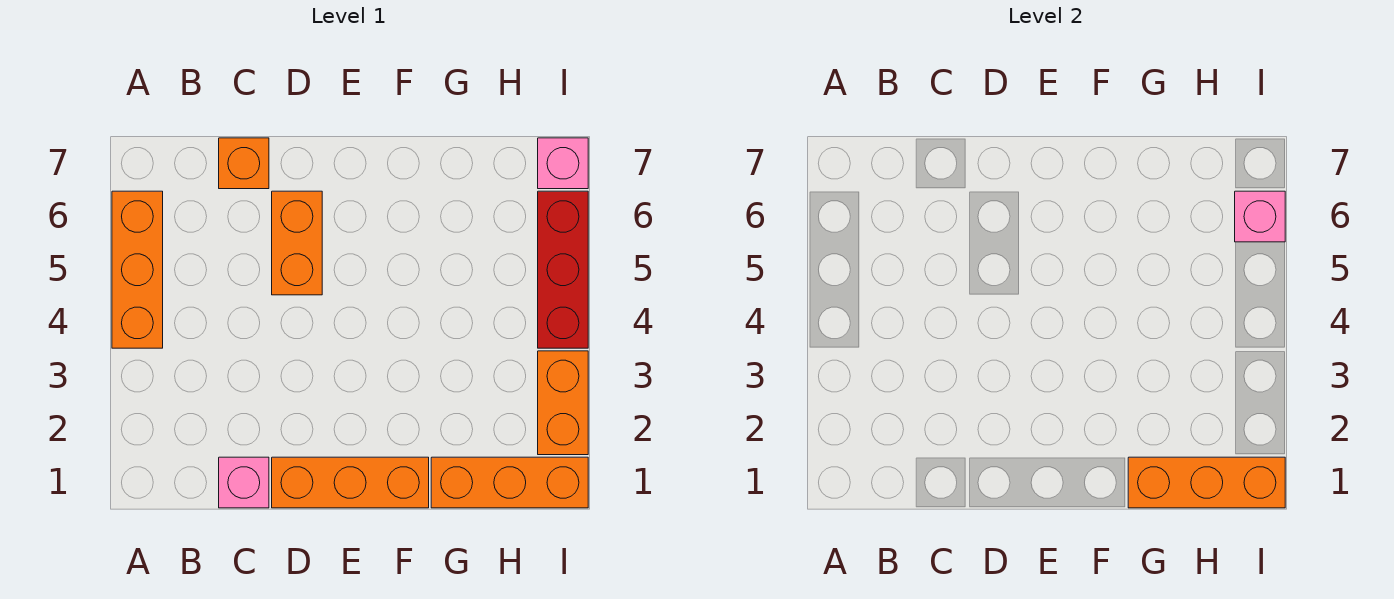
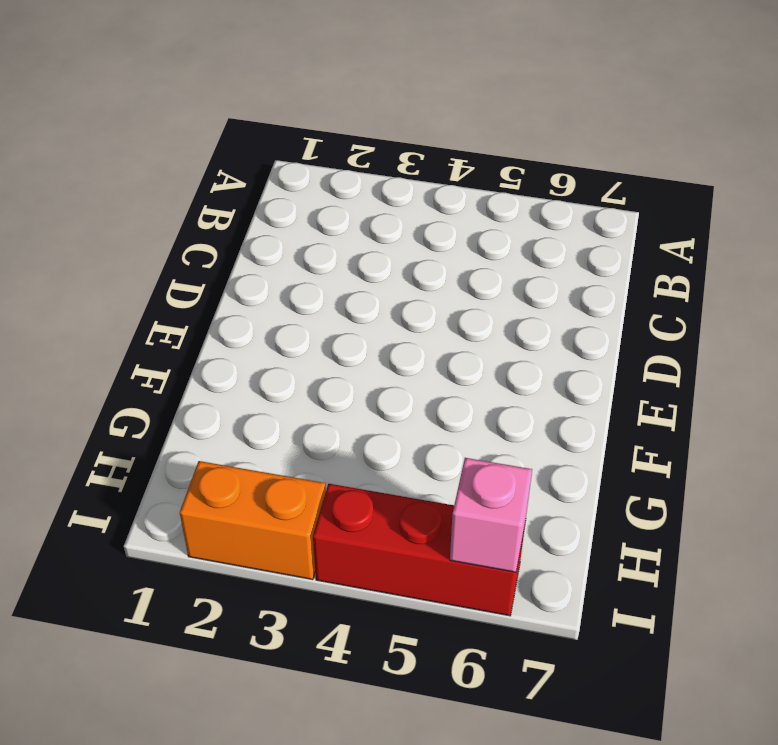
none -> orange 1x3 brick [112,191,163,348]
none -> pink 1x1 brick [219,457,269,508]

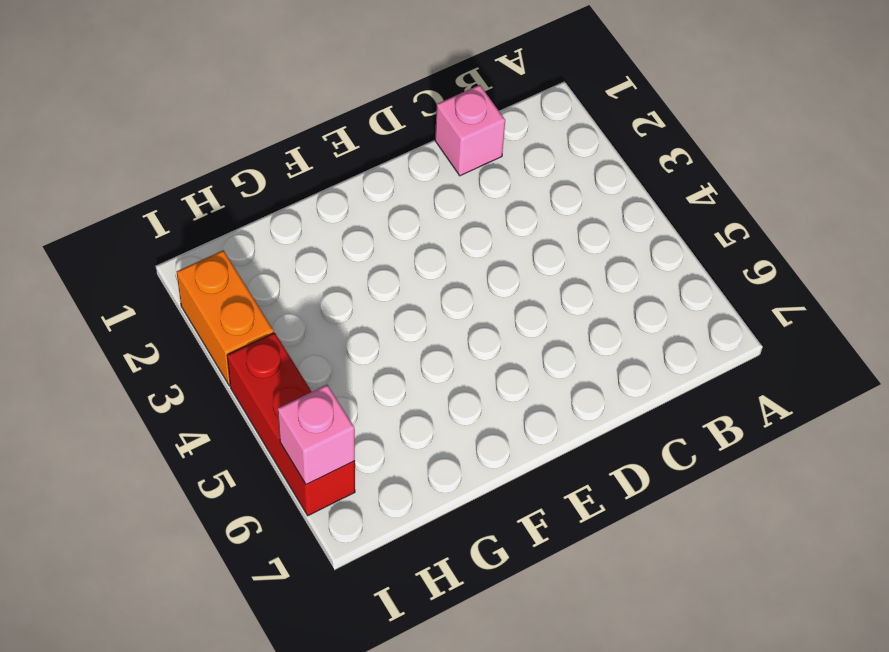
none -> orange 1x3 brick [112,191,163,348]
none -> orange 1x1 brick [219,138,269,189]

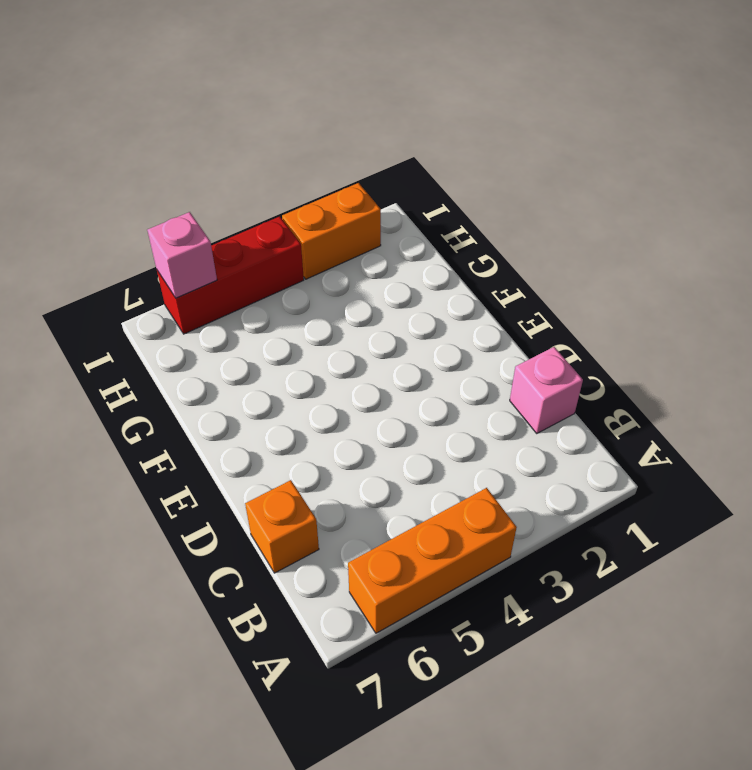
none -> orange 1x3 brick [272,457,429,508]
none -> orange 1x2 brick [272,191,322,295]

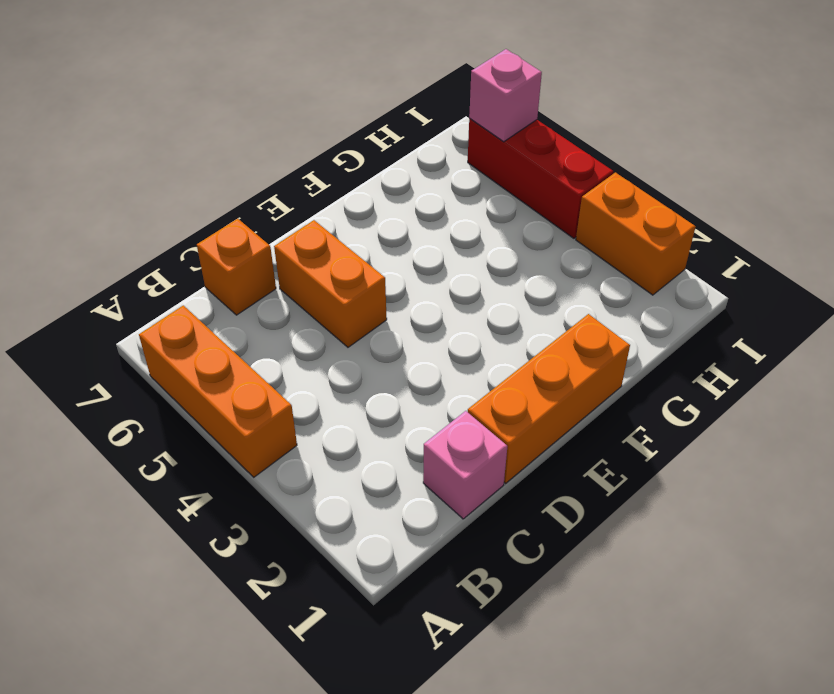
none -> orange 1x3 brick [431,457,588,508]
none -> pink 1x1 brick [538,138,588,189]

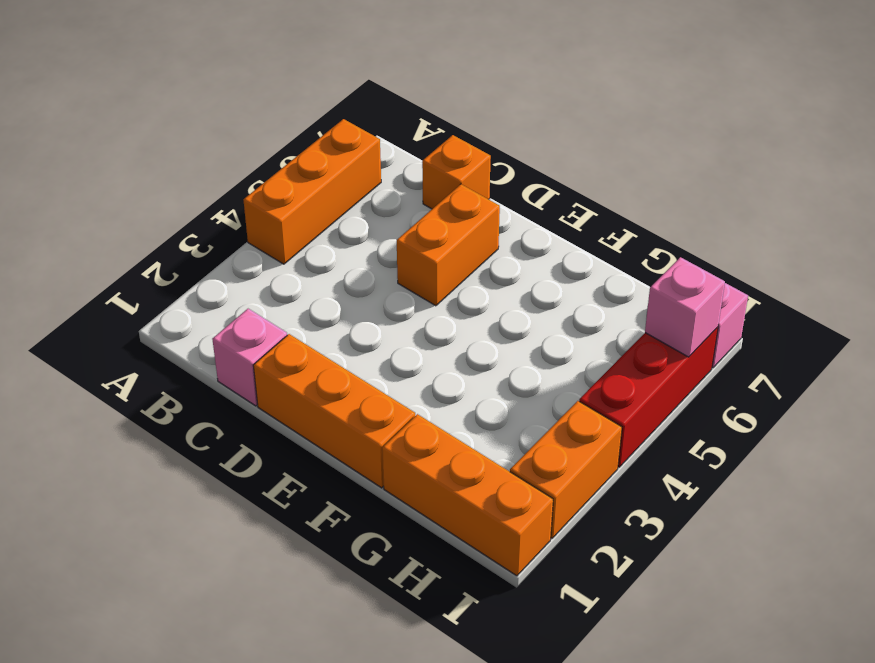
none -> orange 1x3 brick [1128,457,1285,508]

